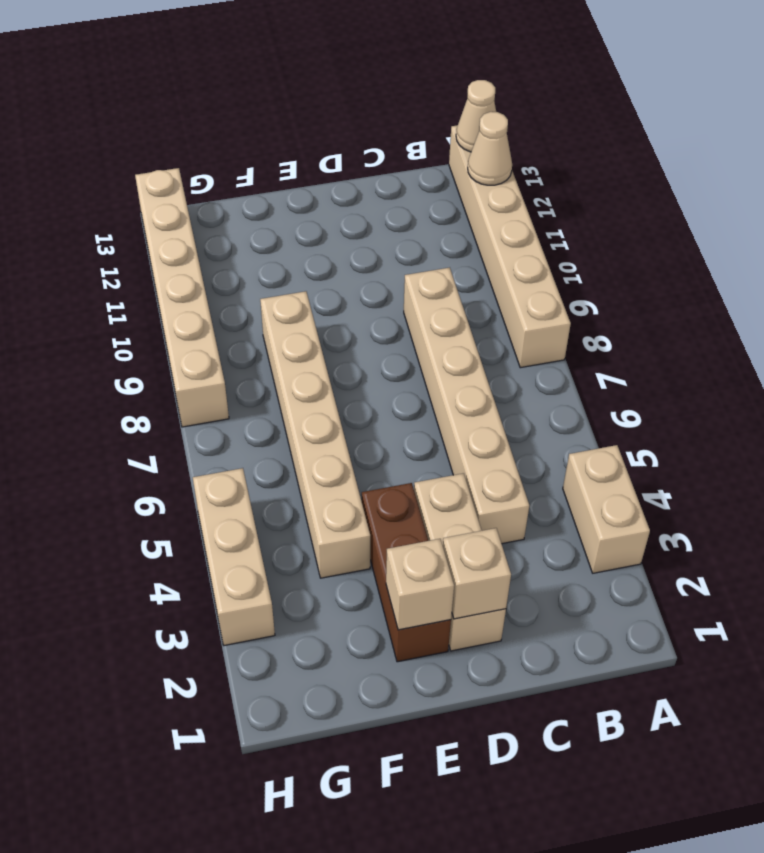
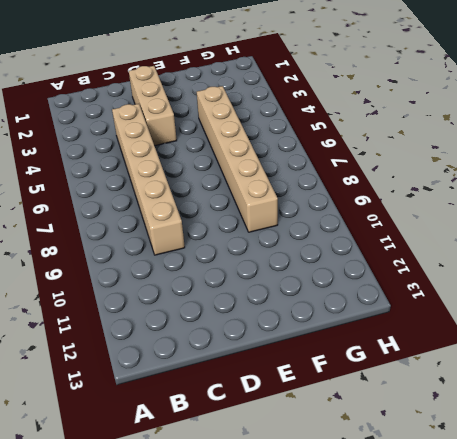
none -> tan 1x2 brick [563,445,650,573]
none -> tan 1x6 brick [449,125,571,368]
none -> brown 1x3 brick [362,483,451,662]

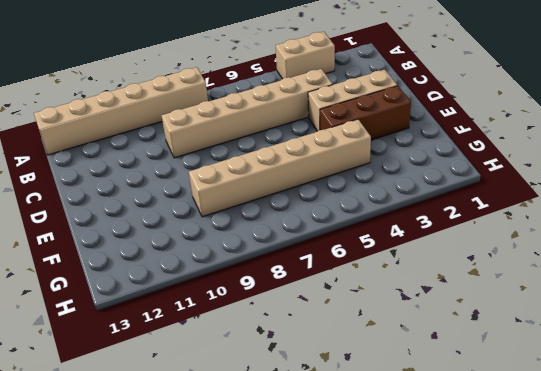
none -> tan 1x3 brick [193,468,275,645]
none -> tan 1x6 brick [135,168,229,427]
none -> tan 1x1 cone [468,112,512,185]

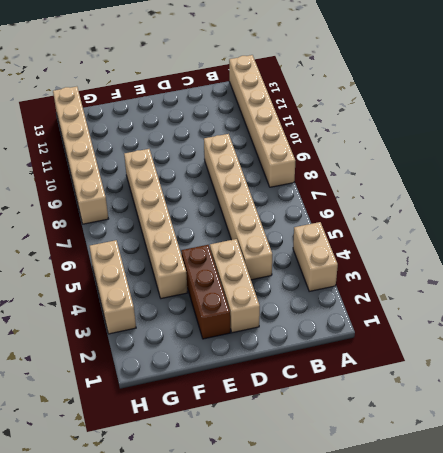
none -> tan 1x1 cone [468,112,512,185]
none -> tan 1x1 cone [456,80,496,152]
none -> tan 1x1 brick [443,528,511,619]

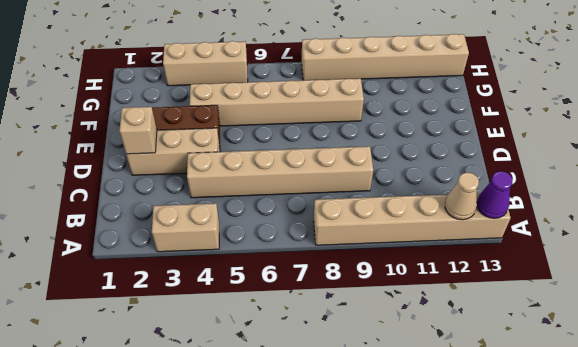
purple 1x1 cone [477,171,513,218] -> tan 1x1 cone [456,80,496,152]
none -> tan 1x1 brick [386,539,454,630]

